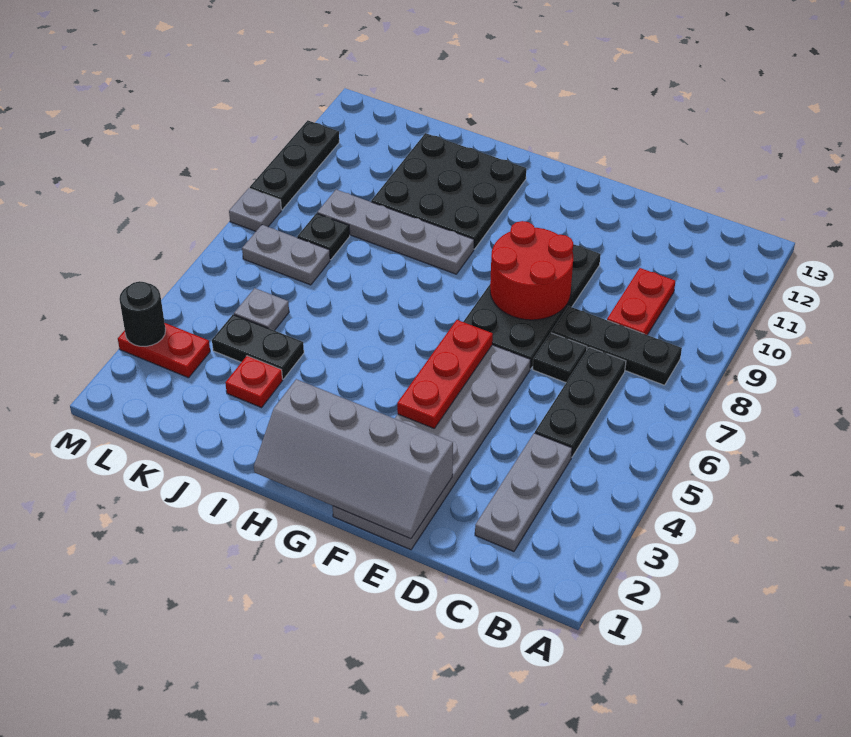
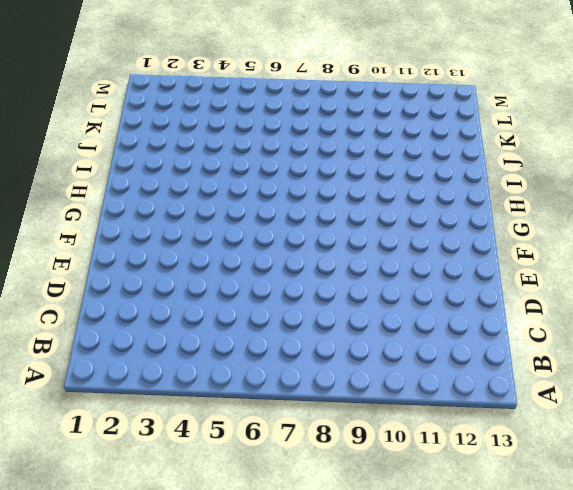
none -> black 1x3 plate [551,306,682,385]
none -> grey 1x3 plate [475,433,572,552]
none -> black 1x3 plate [535,347,626,457]

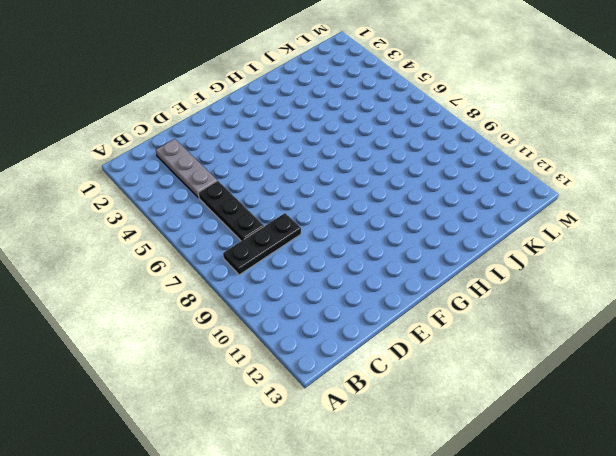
none -> red 1x2 plate [607,268,675,335]
none -> black 1x1 plate [533,333,587,383]
none -> grey 2x6 plate [333,345,530,550]

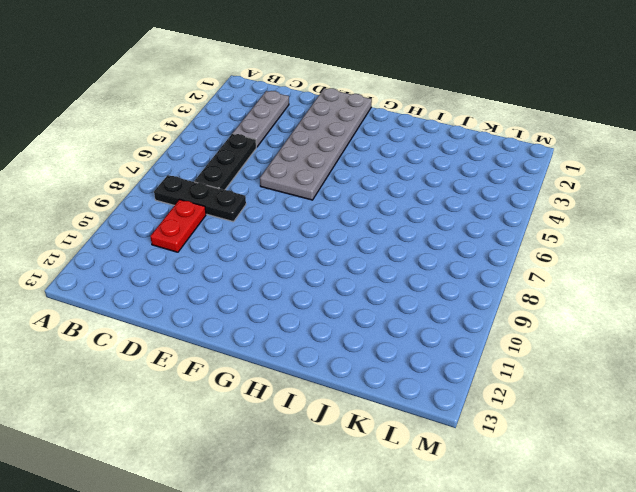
none -> black 1x1 plate [533,333,587,383]
none -> black 2x4 plate [463,244,601,369]
none -> grey 1x4 plate [317,190,474,274]

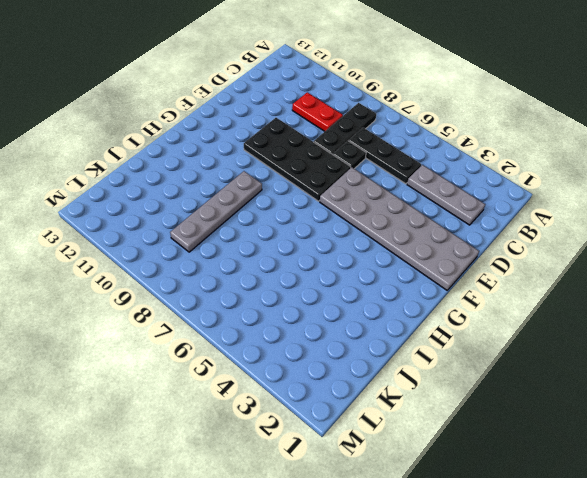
none -> black 3x3 plate [371,133,526,249]
none -> red 1x1 plate [226,356,283,408]
none -> black 1x2 plate [212,314,304,379]

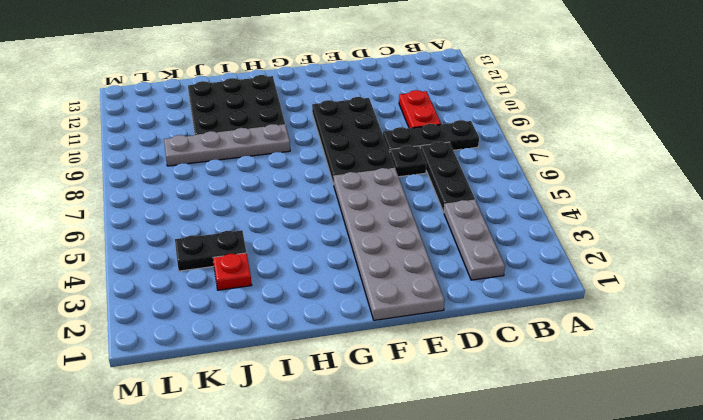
none -> grey 1x1 plate [234,288,289,331]
none -> grey 1x2 plate [242,225,330,285]
none -> black 1x1 plate [297,213,350,260]

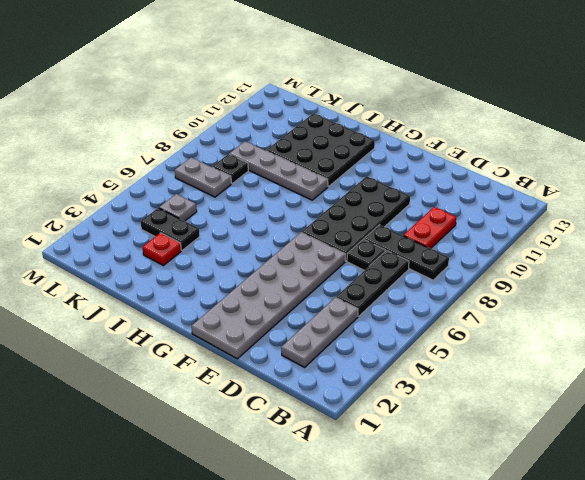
none -> red 1x2 plate [118,323,210,378]
none -> grey 1x1 plate [229,188,281,231]
none -> black 1x3 plate [250,120,339,210]

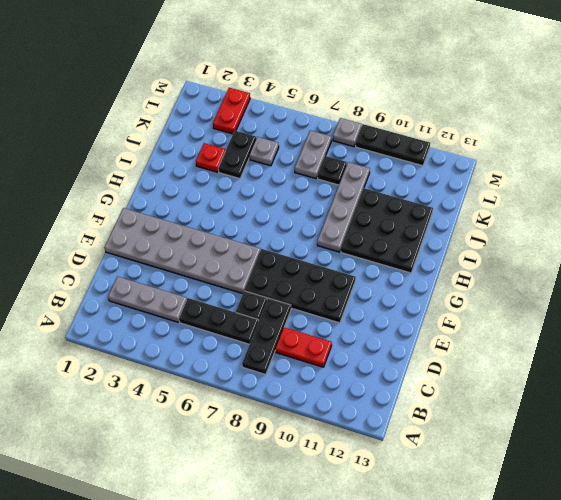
none -> grey 2x4 slope [254,379,453,539]
none -> red 2x2 round brick [490,221,573,320]
none -> red 1x3 plate [397,320,493,428]

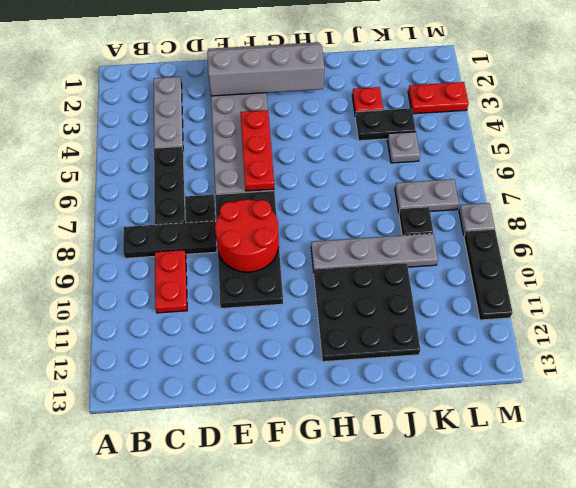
none -> black 1x1 round brick [119,281,166,346]

